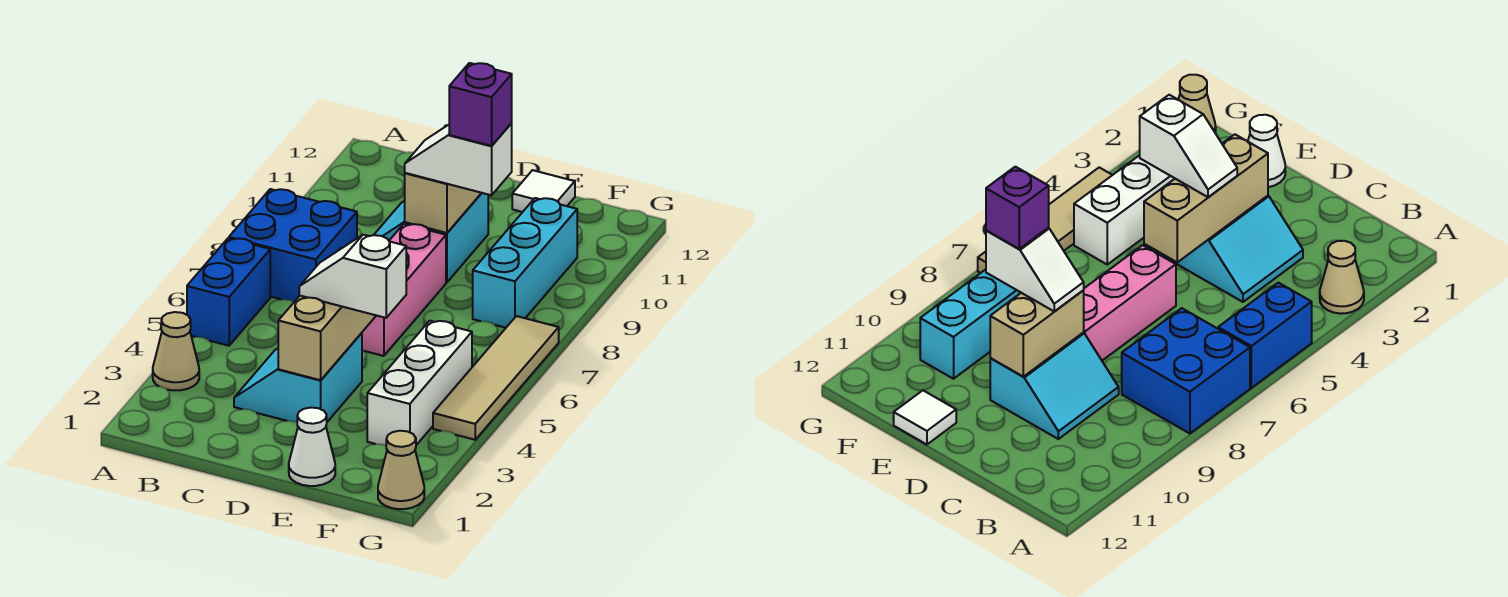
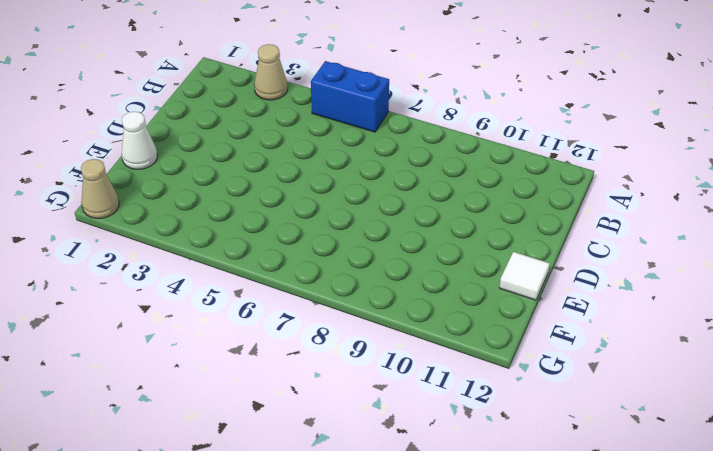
none -> blue 2x2 brick [229,189,357,302]
none -> cyan 2x2 slope [234,333,362,422]
none -> cyan 2x2 slope [374,193,488,282]

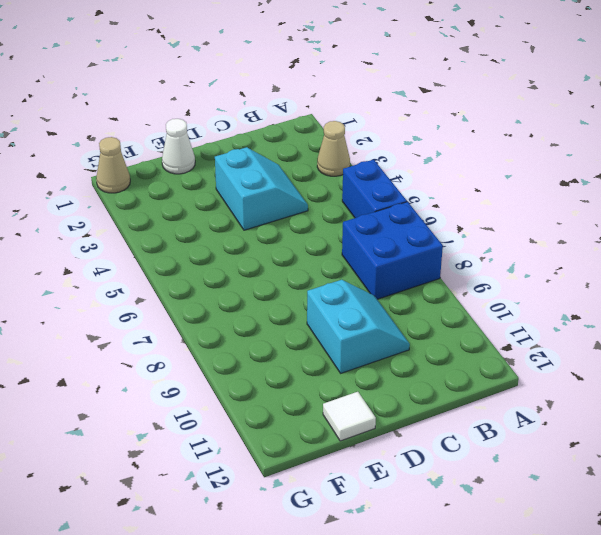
none -> pink 1x3 brick [362,224,446,356]
none -> white 1x3 brick [367,321,472,445]
none -> cyan 1x3 brick [473,198,577,328]

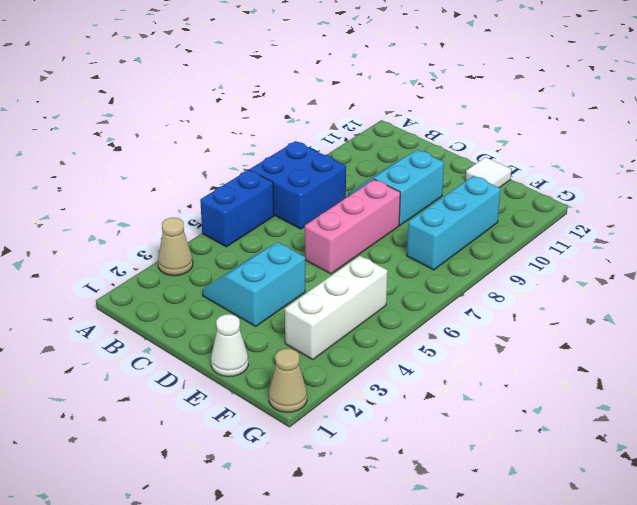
none -> tan 1x4 tile [433,316,559,440]
none -> tan 1x3 brick [278,248,376,380]
none -> tan 1x2 brick [405,126,481,233]

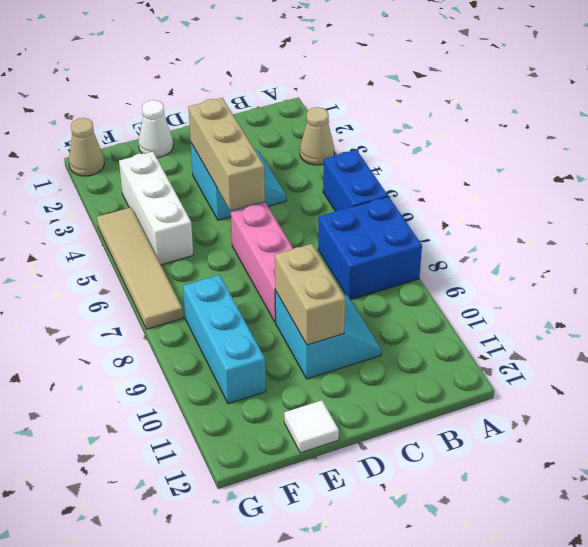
none -> white 1x2 slope [299,235,406,318]
none -> white 1x2 slope [405,123,512,195]
none -> purple 1x1 brick [449,63,512,146]

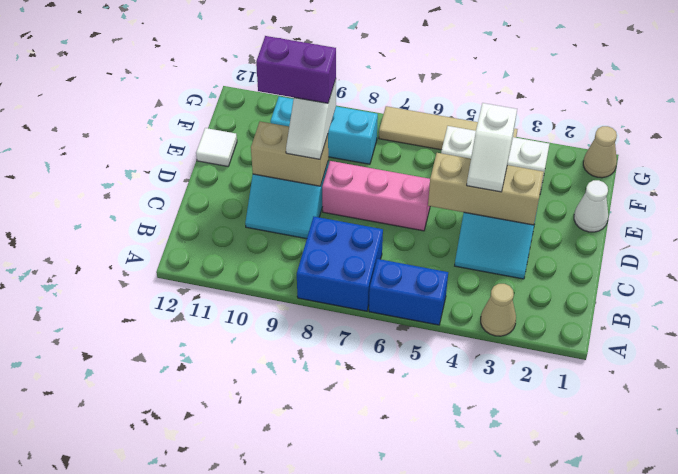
purple 1x2 brick [256,36,336,103] -> purple 1x1 brick [449,63,512,146]

